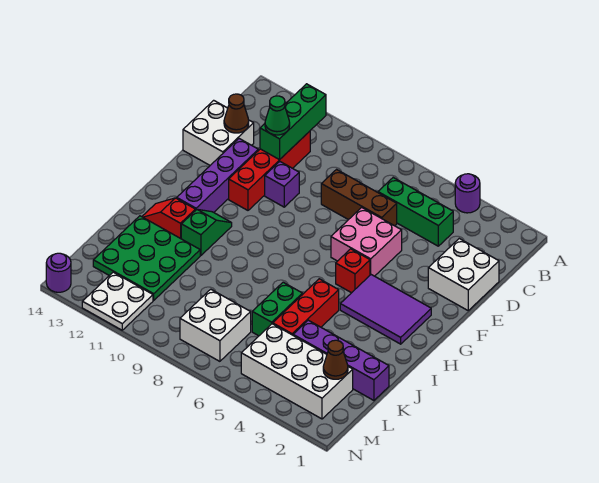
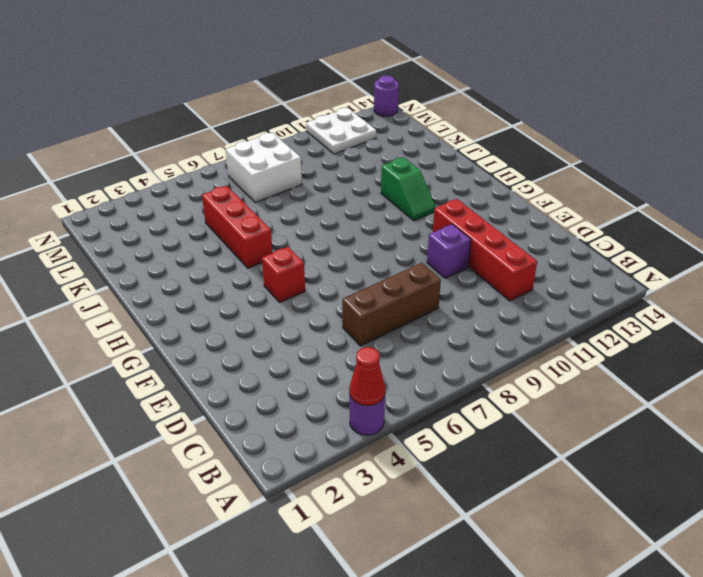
red 1x1 cone [349,347,385,406] -> none
none -> green 1x3 brick [378,178,453,246]
none -> white 2x2 brick [428,239,499,310]
none -> white 2x2 brick [183,100,254,165]

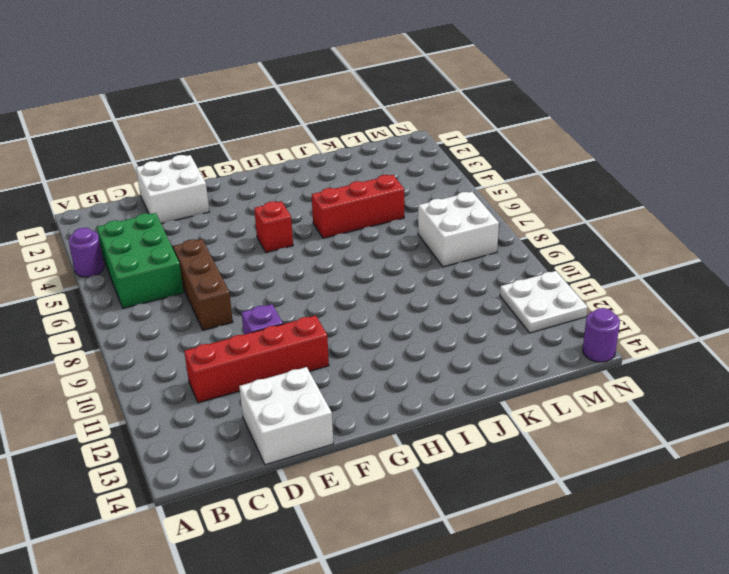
green 2x3 brick [97,213,184,308] -> green 1x3 brick [378,178,453,246]
none -> pink 2x2 brick [331,207,402,276]
none -> purple 1x4 brick [177,139,258,212]
none -> purple 2x3 tile [340,275,431,344]

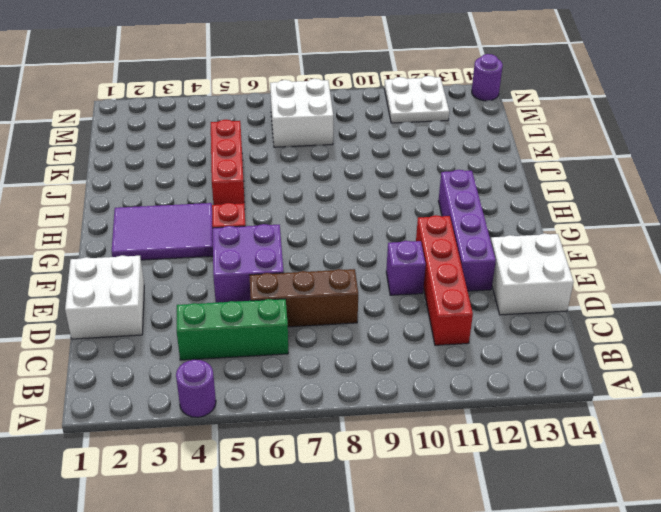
purple 2x2 brick [213,224,284,303] -> pink 2x2 brick [331,207,402,276]
none -> green 1x2 slope [181,209,232,255]
none -> red 1x2 slope [142,198,195,238]
none -> green 1x2 brick [252,282,302,336]

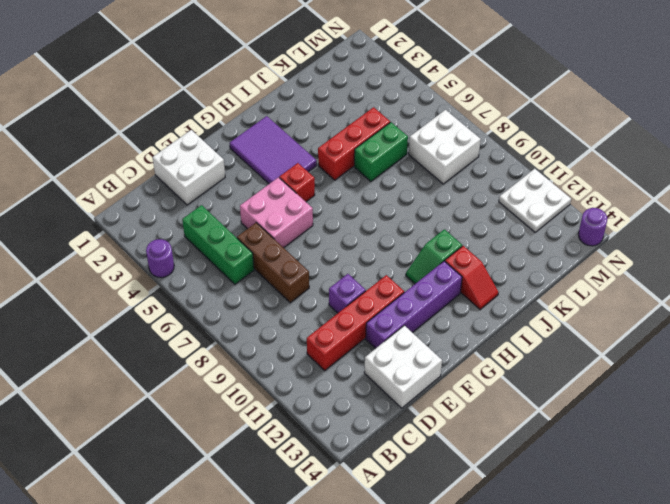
none -> green 3x3 plate [93,216,200,300]
none -> purple 1x4 brick [293,320,389,400]
none -> white 2x4 brick [241,324,353,419]

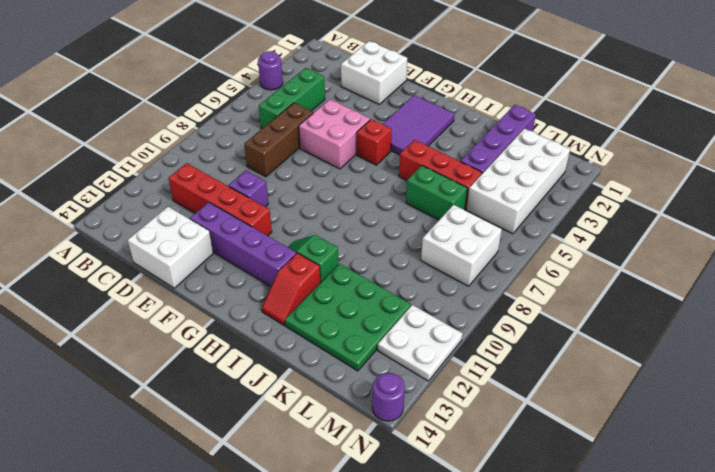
none -> green 1x3 brick [260,84,326,160]
none -> brown 1x1 cone [224,94,249,133]
none -> brown 1x1 cone [323,340,348,379]

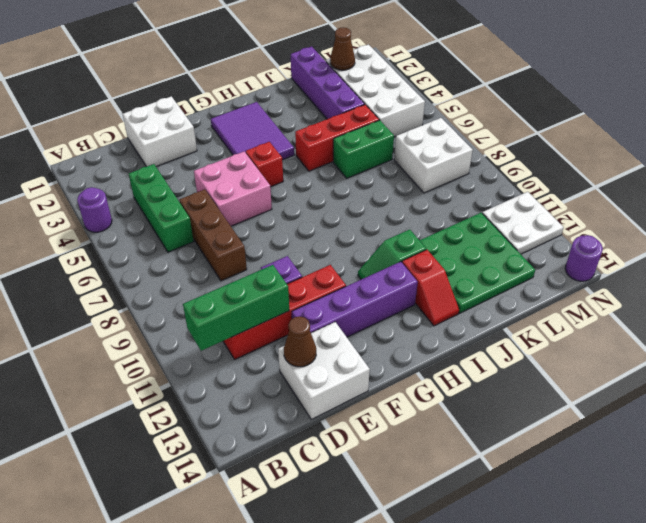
none -> green 1x1 cone [265,96,290,135]

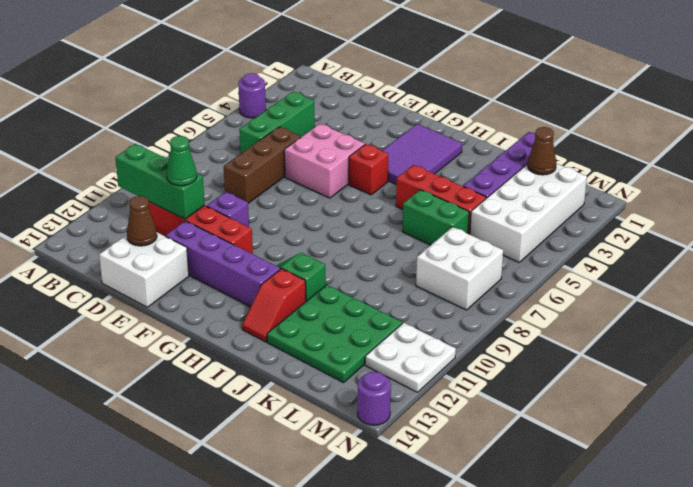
none -> white 2x2 brick [428,239,499,310]

